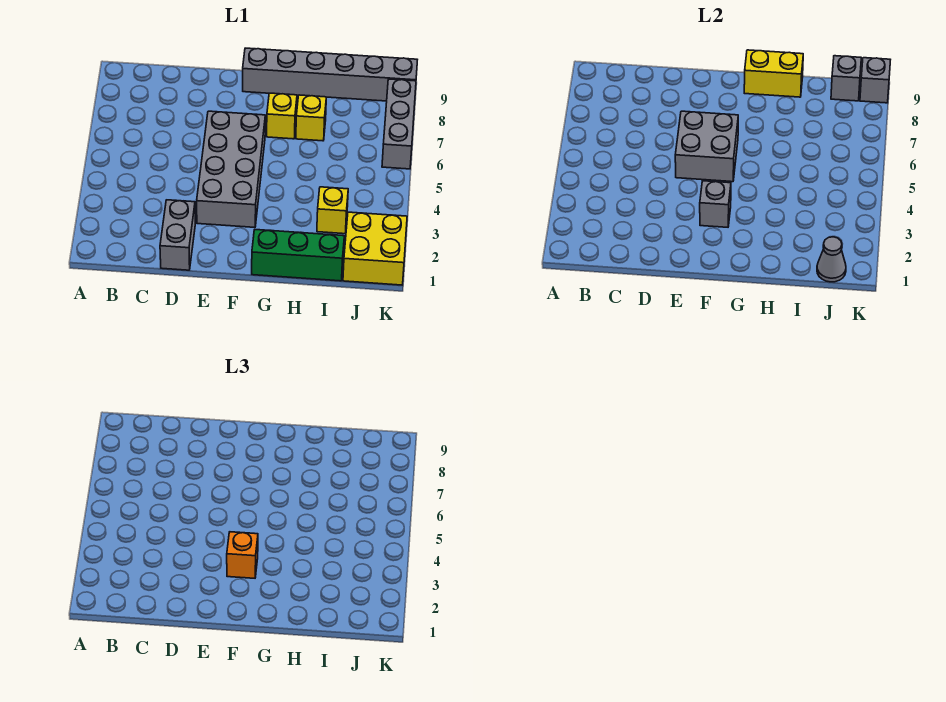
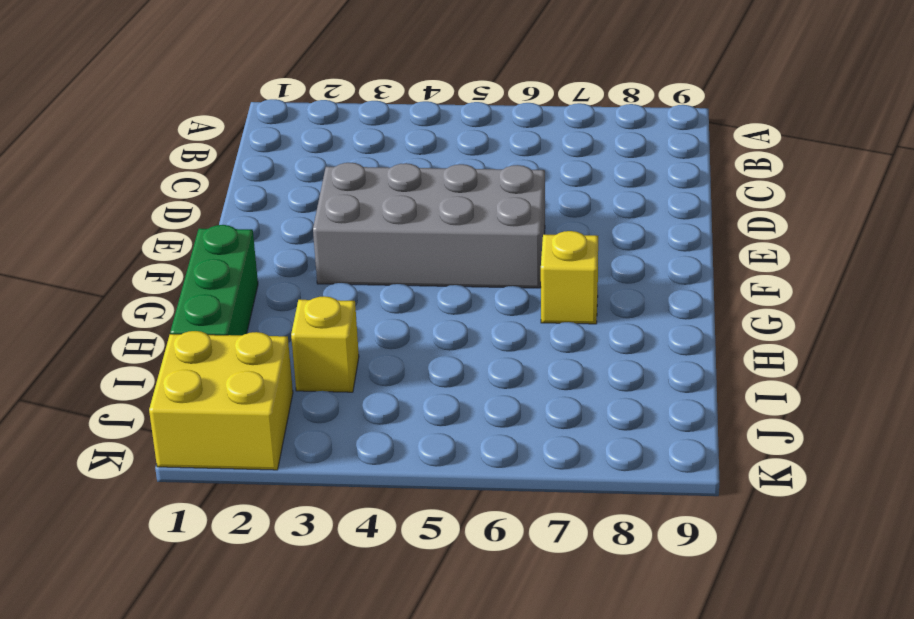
none -> grey 1x2 brick [160,200,195,270]
none -> grey 1x6 brick [243,48,417,101]
none -> yellow 1x1 brick [296,95,326,141]

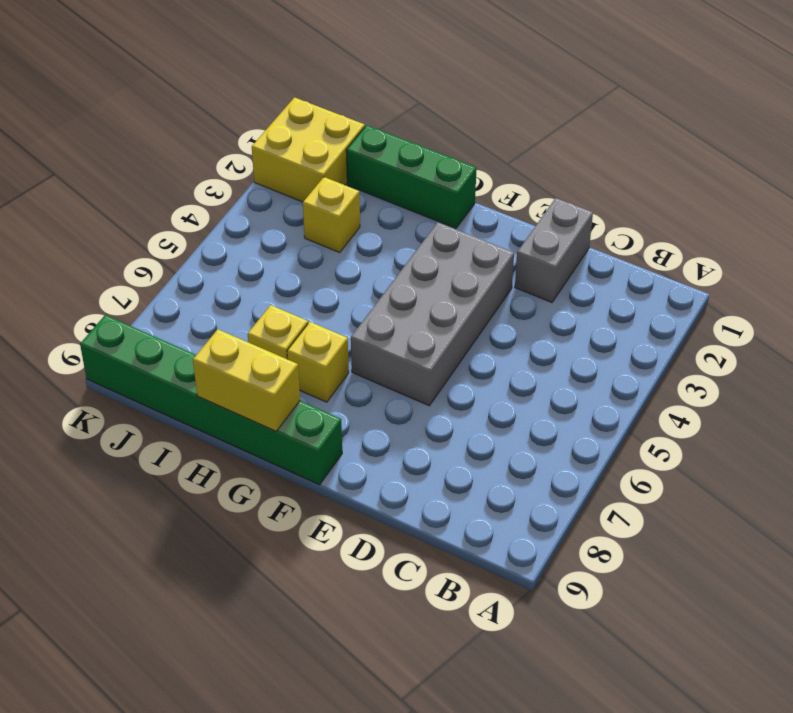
green 1x6 brick [80,315,342,485] -> grey 1x6 brick [243,48,417,101]
none -> grey 1x3 brick [382,79,416,169]
none -> grey 2x2 brick [675,111,738,182]
none -> grey 1x1 brick [700,181,731,227]

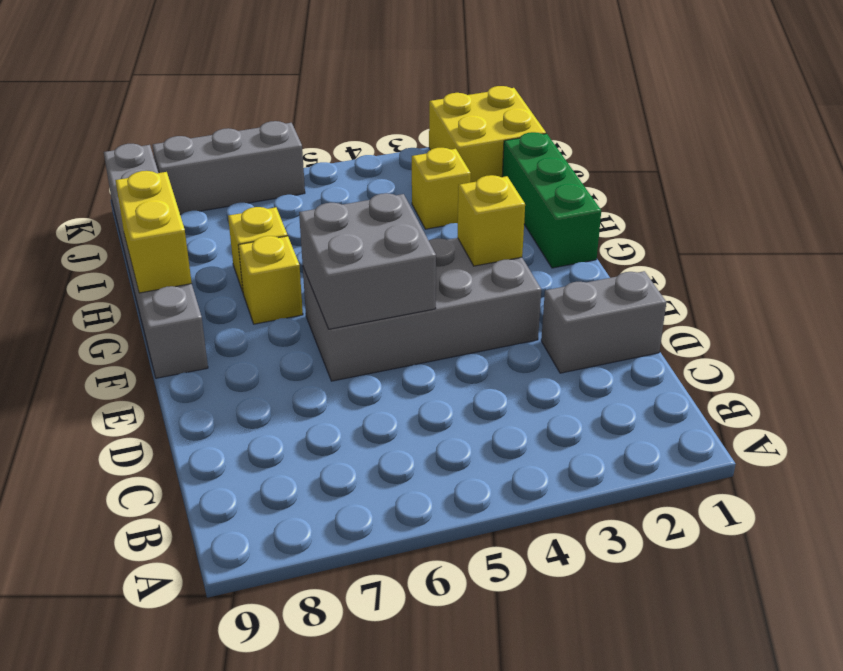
yellow 1x1 brick [458,175,525,266] -> grey 1x1 brick [700,181,731,227]
none -> grey 1x1 cone [817,237,846,282]
none -> grey 1x1 brick [831,56,861,101]
none -> grey 1x1 brick [860,58,890,103]

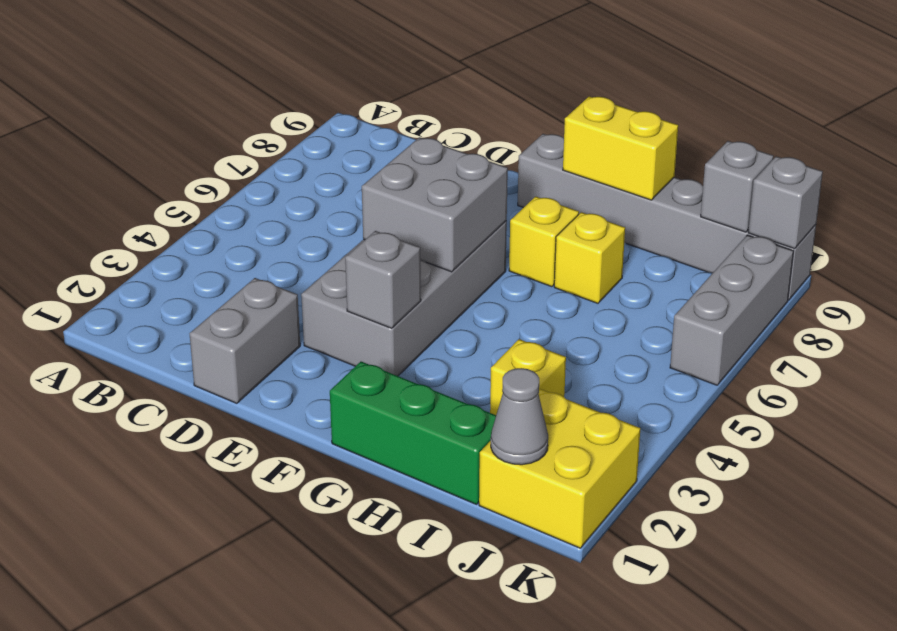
none -> orange 1x1 brick [227,532,258,578]

